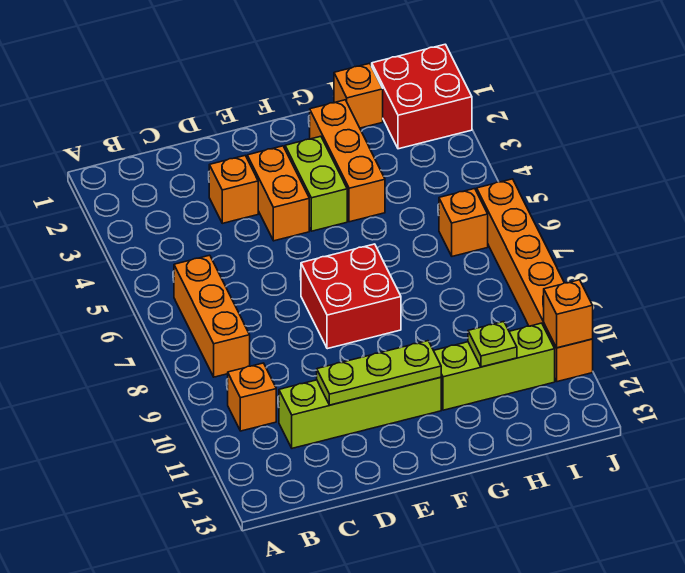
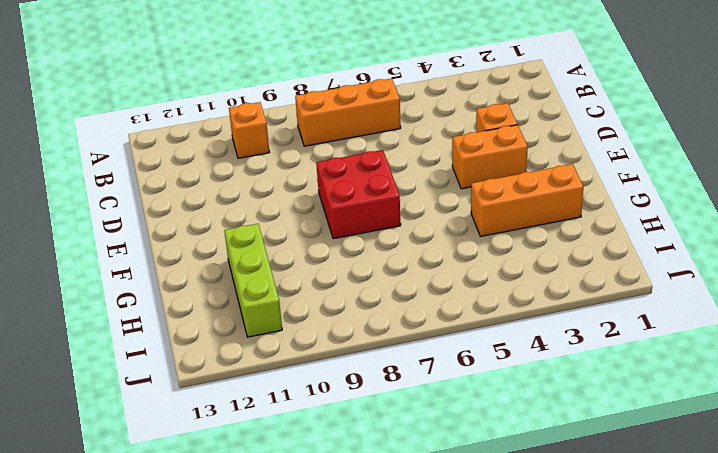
none -> lime 1x4 brick [279,377,441,448]
none -> lime 1x2 brick [285,136,347,231]
none -> orange 1x1 brick [334,63,383,128]

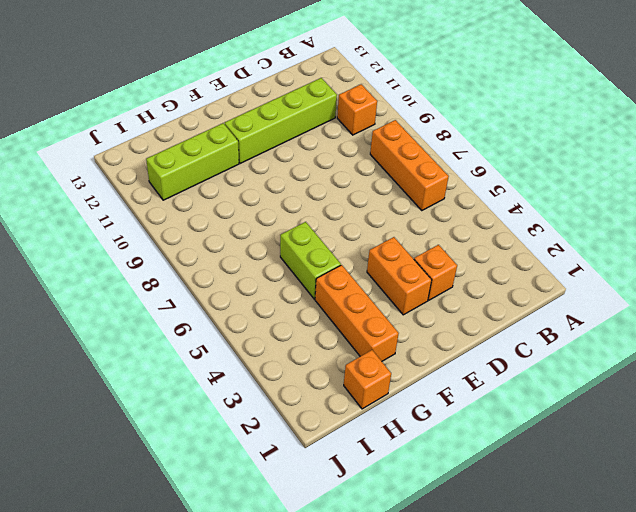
lime 1x2 brick [280,222,341,299] -> lime 1x2 brick moved to [285,136,347,231]
none -> red 2x2 brick [301,244,401,349]
none -> red 2x2 brick [372,44,472,149]
none -> orange 1x1 brick [439,189,488,256]

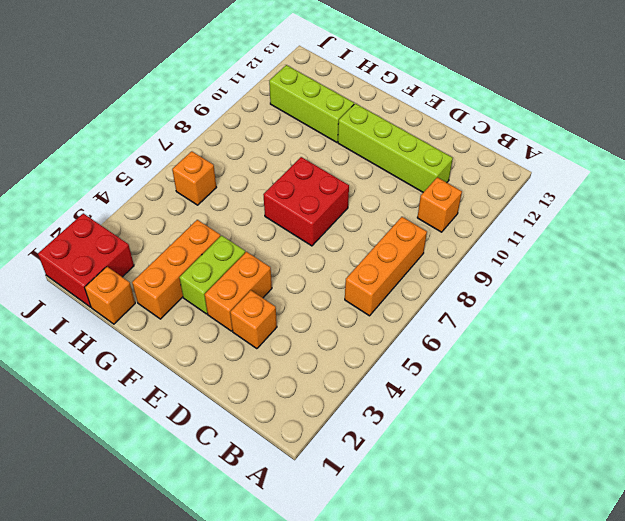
none -> orange 1x6 brick [477,179,593,382]
none -> lime 1x3 plate [317,341,441,405]
none -> lime 1x1 plate [468,322,517,367]

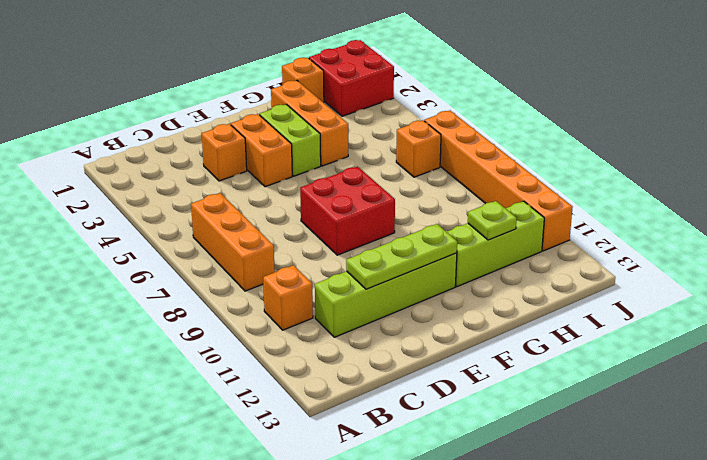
none -> orange 1x1 brick [544,280,593,348]

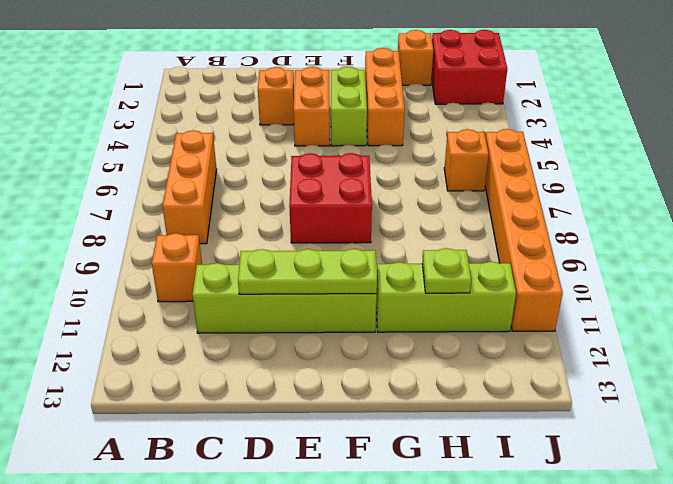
none -> orange 1x1 brick [544,280,593,348]

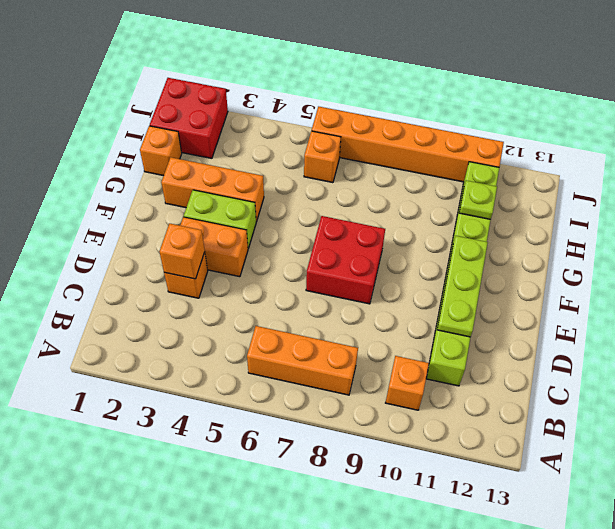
orange 1x1 brick [160,223,205,279] -> orange 1x1 brick moved to [544,280,593,348]

